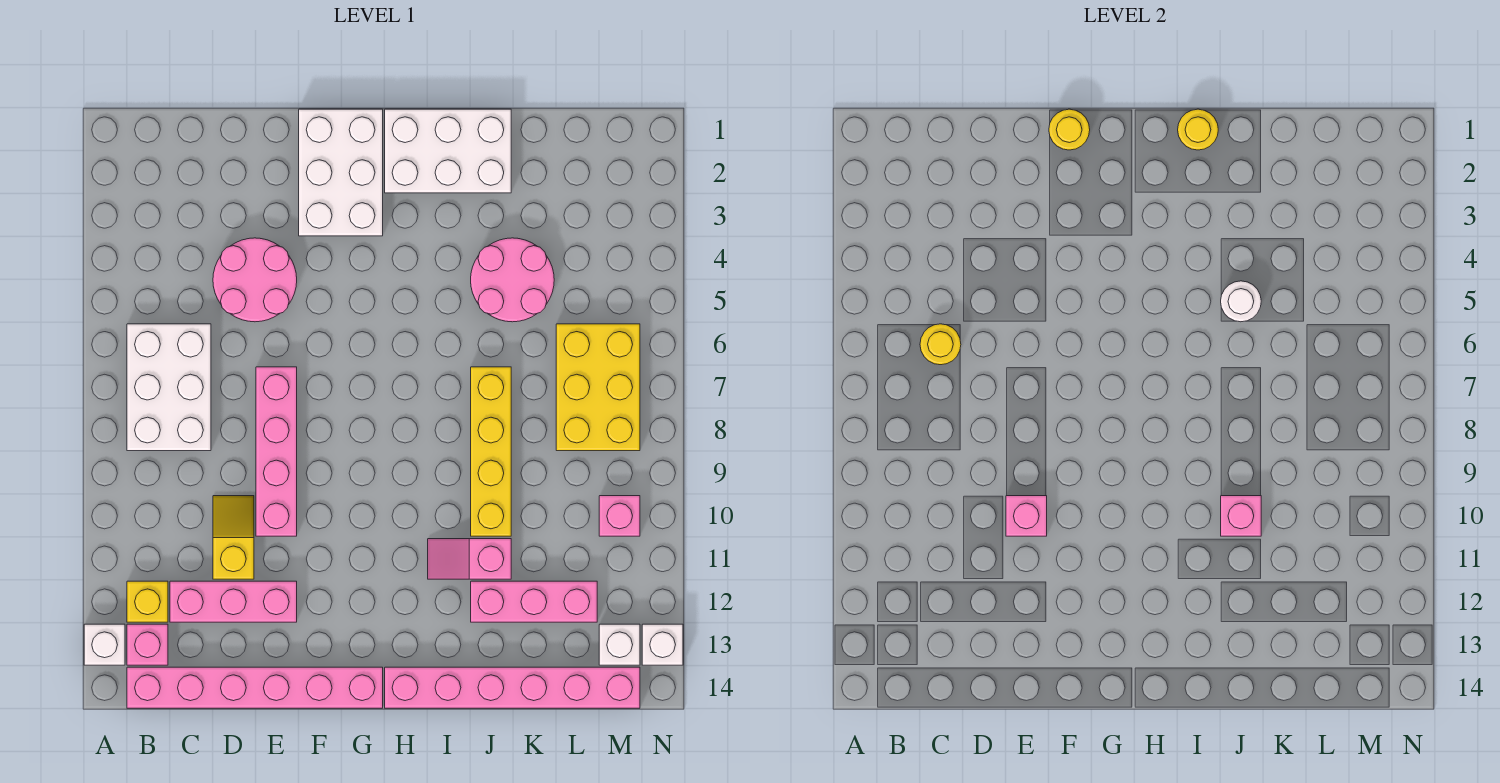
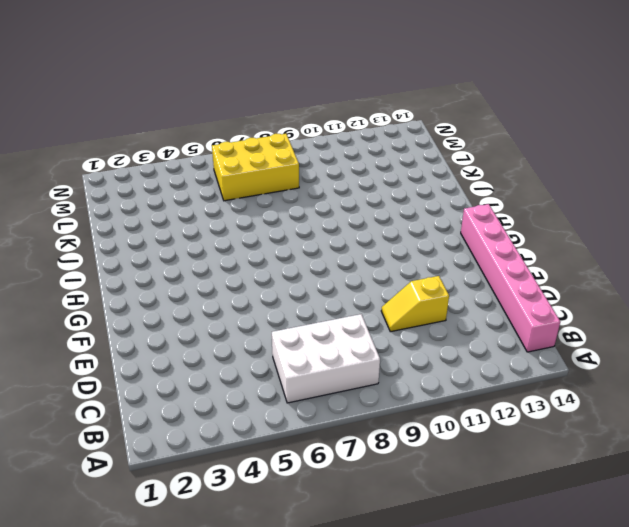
none -> white 1x1 brick [84,624,125,665]
none -> yellow 1x1 brick [127,581,168,622]
none -> pink 1x1 brick [127,624,168,665]

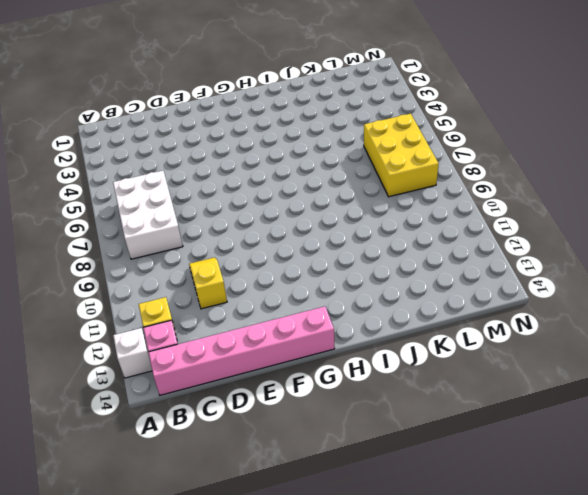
none -> pink 1x3 brick [170,581,297,622]
none -> pink 2x2 round brick [213,238,297,322]
none -> pink 1x4 brick [256,367,297,536]

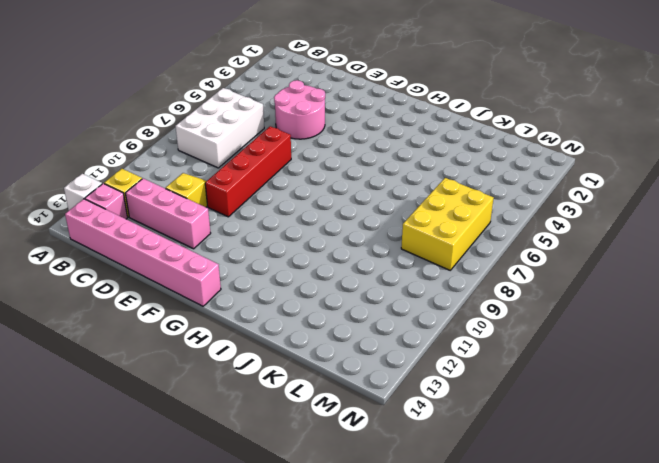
red 1x4 brick [205,126,291,217] -> pink 1x4 brick [256,367,297,536]
none -> white 2x3 brick [299,109,383,236]
none -> white 2x3 brick [385,109,511,193]
none -> pink 1x6 brick [385,667,640,708]

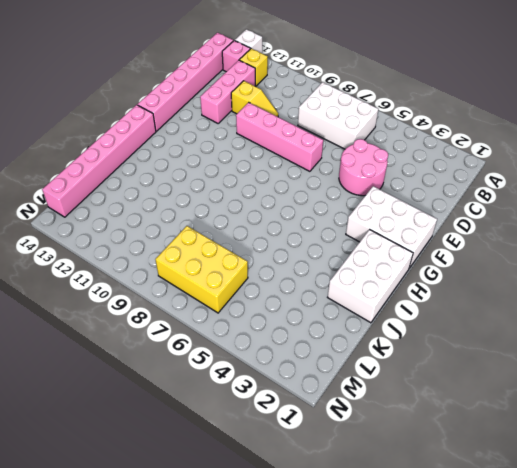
none -> pink 1x2 slope [428,539,511,579]
none -> pink 2x2 round brick [471,238,554,322]
none -> yellow 1x4 brick [471,367,511,536]

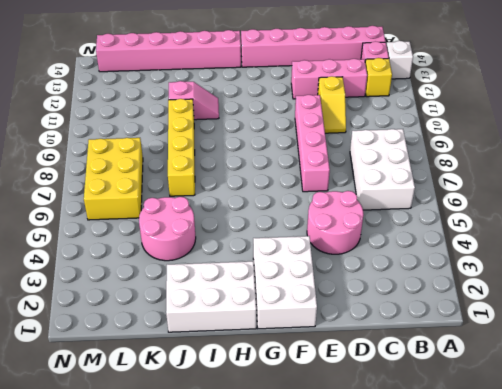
none -> pink 1x3 brick [471,581,597,622]
none -> pink 1x1 brick [599,496,640,536]
none -> white 1x1 brick [599,624,640,665]

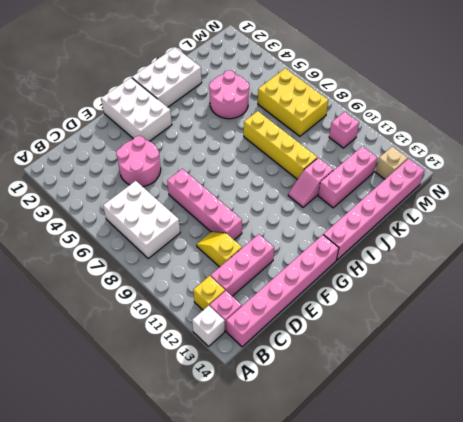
tan 1x1 brick [376,147,408,179] -> white 1x1 brick [599,624,640,665]
none -> white 1x1 brick [642,624,683,665]
none -> yellow 1x1 round brick [920,324,961,365]
none -> pink 1x1 brick [1006,496,1047,536]

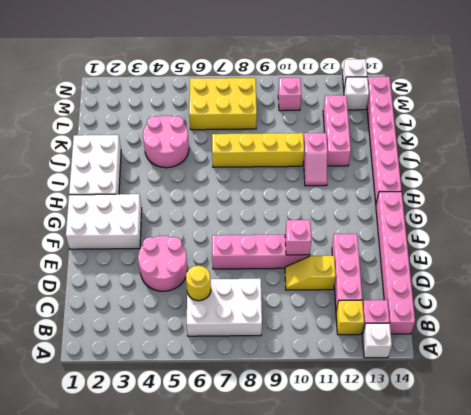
none -> yellow 1x1 round brick [1049,109,1090,150]
none -> yellow 1x1 round brick [1178,109,1218,150]
none -> white 1x1 round brick [1221,281,1261,322]

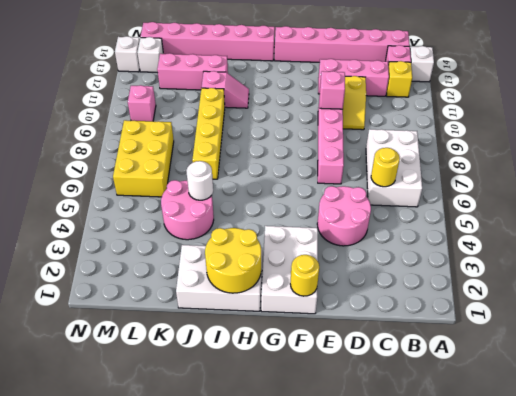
yellow 2x2 round brick [205,228,261,293] -> yellow 1x1 round brick [1178,109,1218,150]
none -> pink 1x1 brick [1221,496,1261,536]

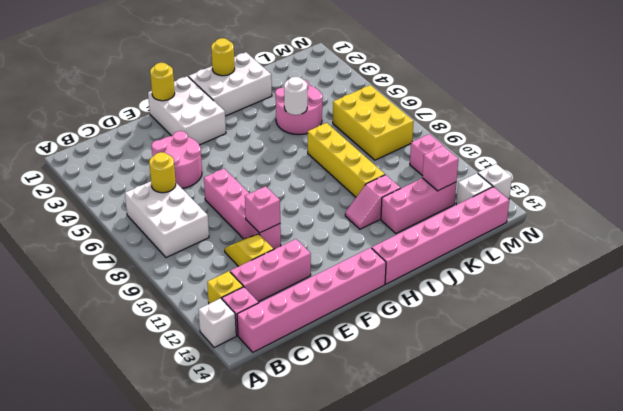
pink 1x1 brick [422,146,458,191] -> pink 1x1 brick moved to [1221,496,1261,536]

